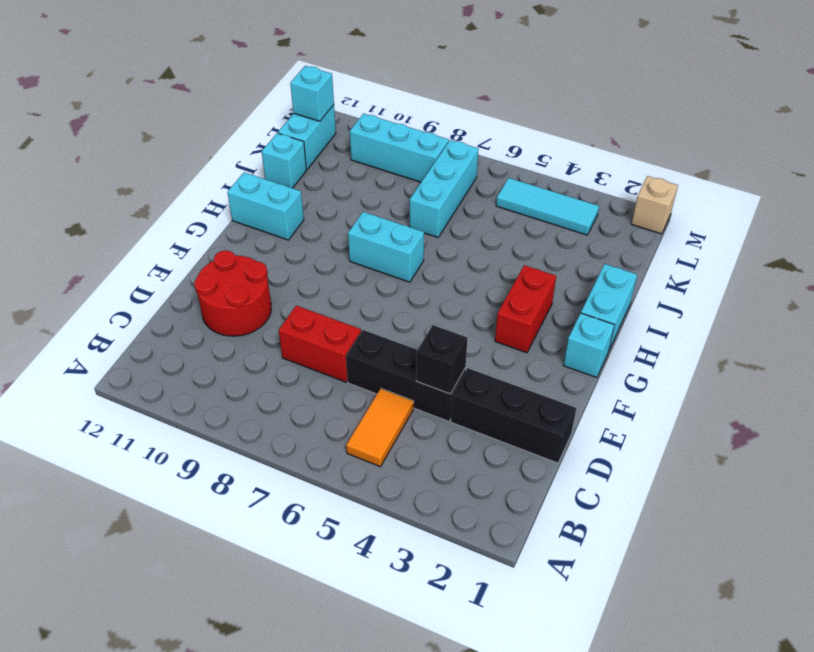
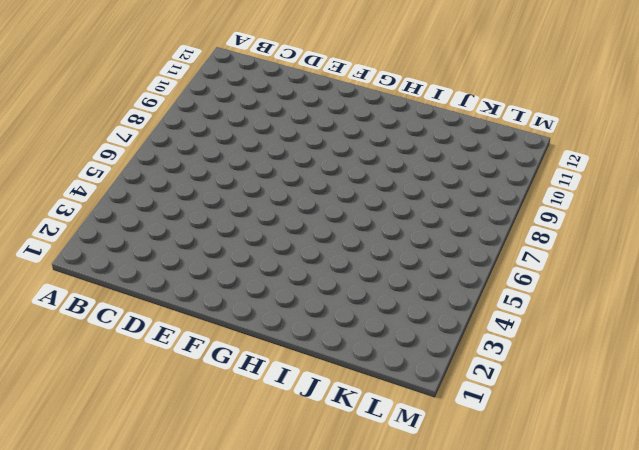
none -> orange 1x2 tile [346,389,414,467]
none -> black 1x3 brick [451,368,576,463]
none -> black 1x3 brick [346,330,465,421]

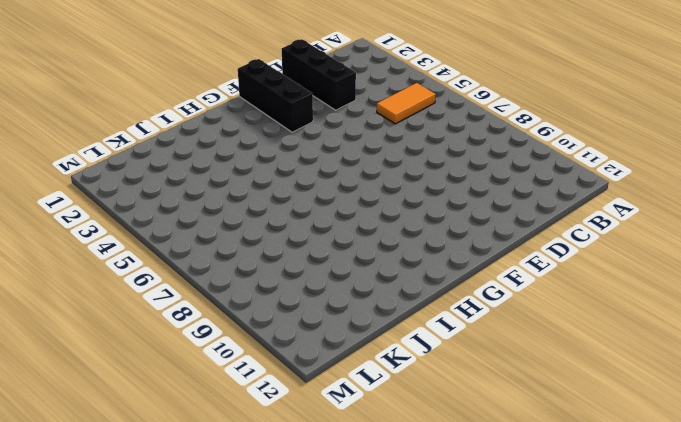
black 1x3 brick [238,59,313,132] -> black 1x3 brick moved to [346,330,465,421]
none -> red 1x2 brick [279,306,361,382]
none -> red 2x2 round brick [194,250,271,336]
none -> cyan 1x1 brick [563,313,614,378]

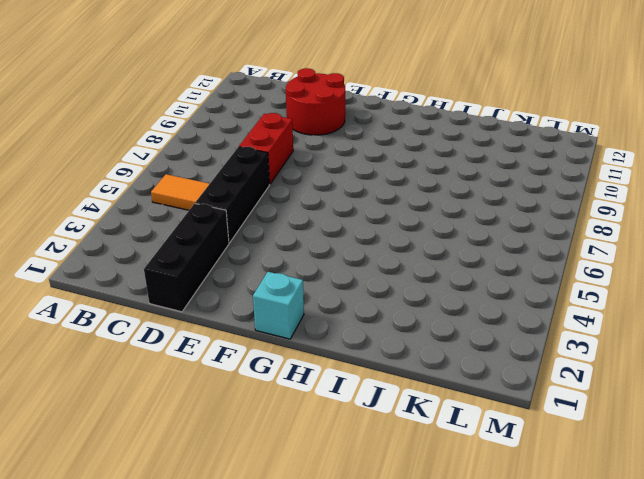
none -> red 1x2 brick [495,265,556,353]
none -> cyan 1x2 brick [581,264,637,350]
none -> cyan 1x2 brick [348,212,424,282]

